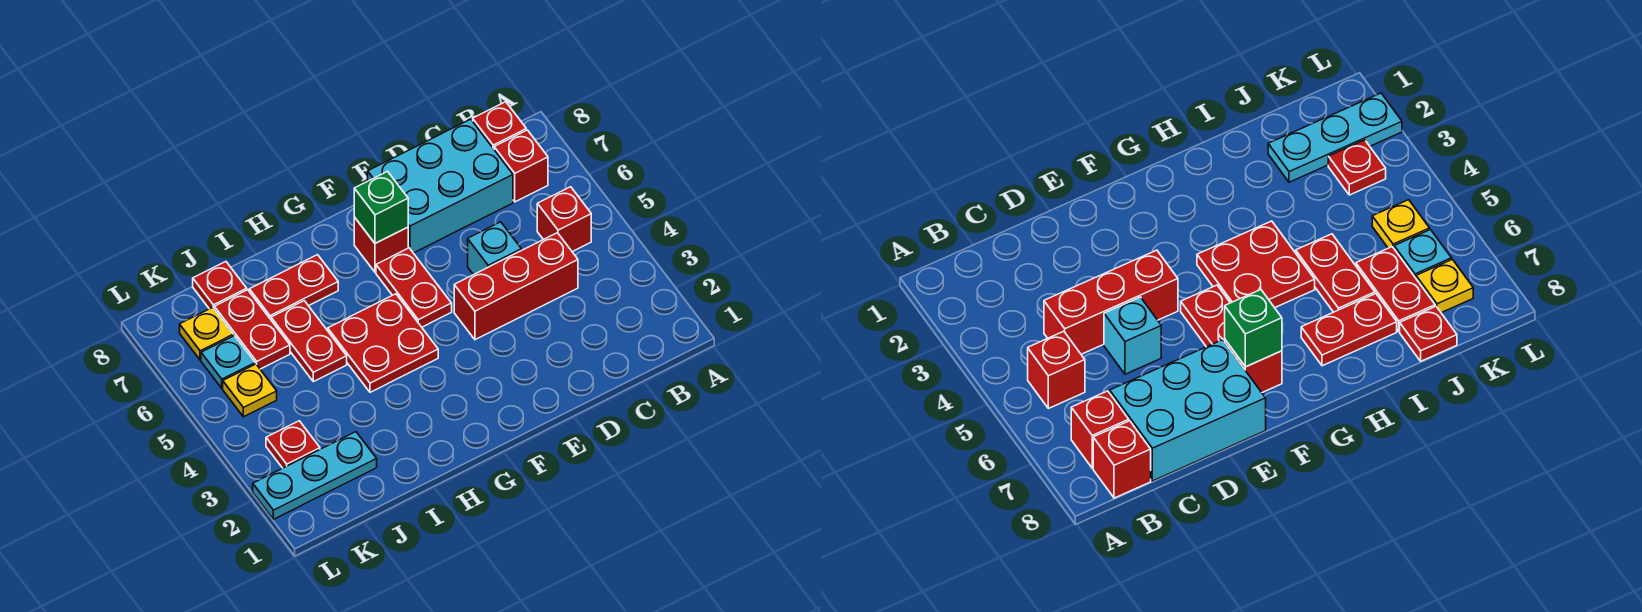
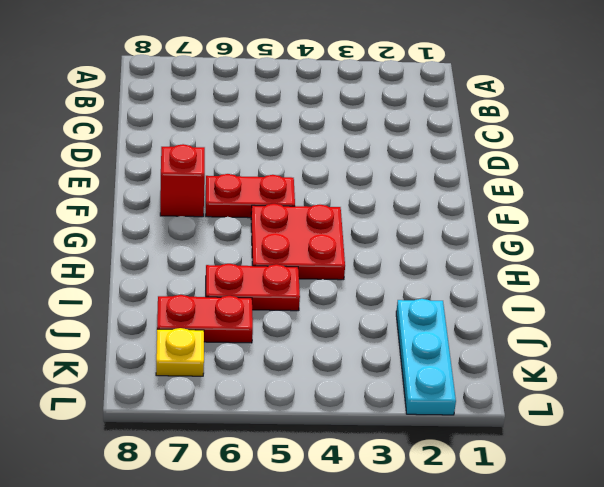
none -> red 1x1 brick [537,187,591,252]
none -> red 1x1 brick [494,130,548,202]
none -> red 1x1 brick [473,102,526,149]

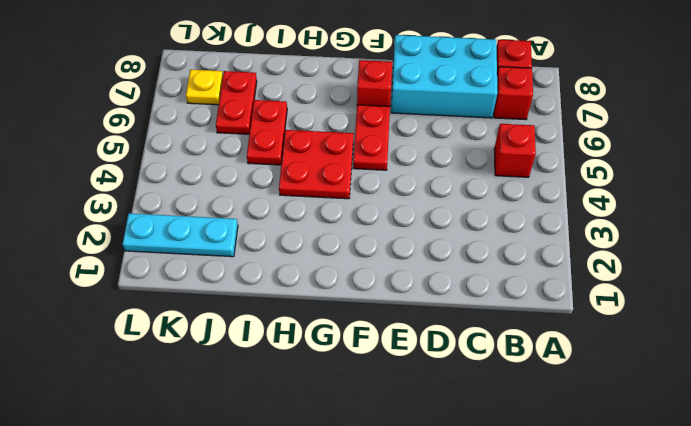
none -> red 1x3 brick [454,233,578,340]
none -> cyan 1x1 brick [468,222,521,275]
none -> red 1x2 plate [249,255,338,319]

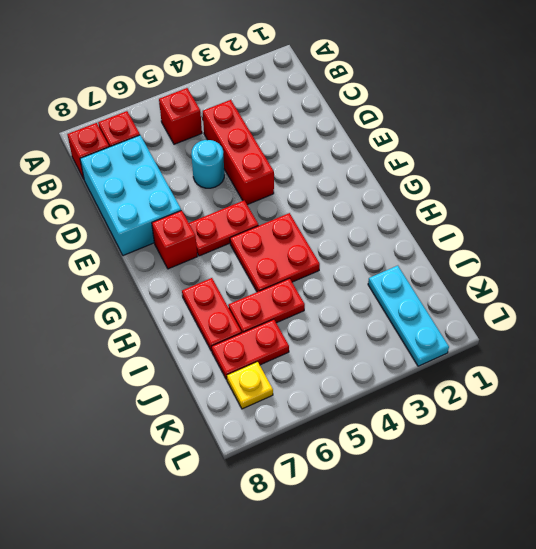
cyan 1x1 round brick [191,140,224,188] -> cyan 1x1 brick [468,222,521,275]
none -> red 1x1 plate [193,262,247,309]
none -> red 1x1 plate [266,421,320,468]
none -> yellow 1x1 plate [223,364,277,417]

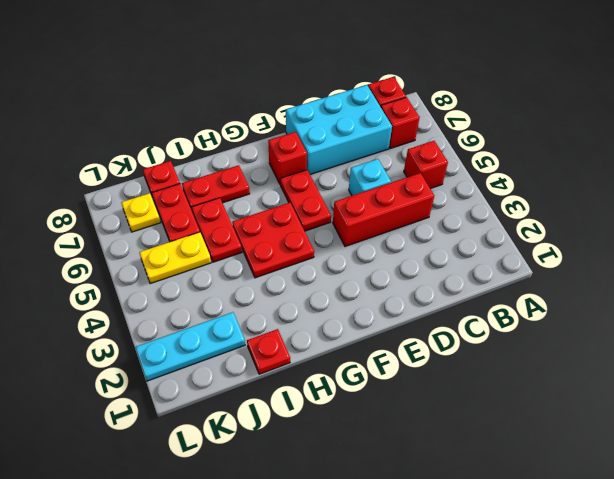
red 1x1 plate [247,329,290,374] -> red 1x1 plate moved to [266,421,320,468]
yellow 1x2 plate [139,232,211,284] -> yellow 1x1 plate [223,364,277,417]
none -> cyan 1x1 plate [201,336,255,388]
none -> green 1x1 brick [354,171,408,243]

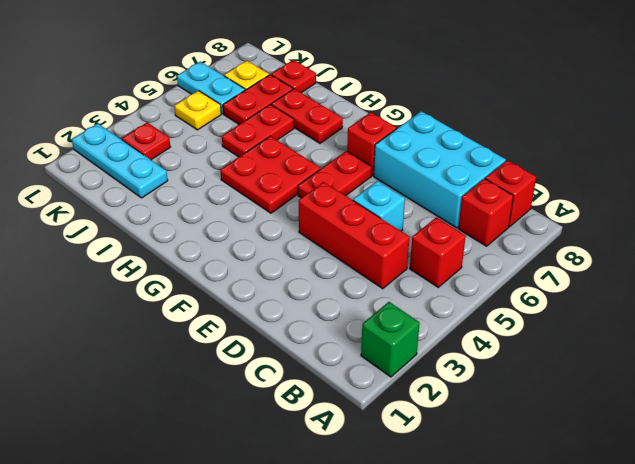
green 1x1 brick [361,302,420,377] -> green 1x1 brick moved to [354,171,408,243]
cyan 1x2 plate [177,62,245,114] -> cyan 1x1 plate [201,336,255,388]

